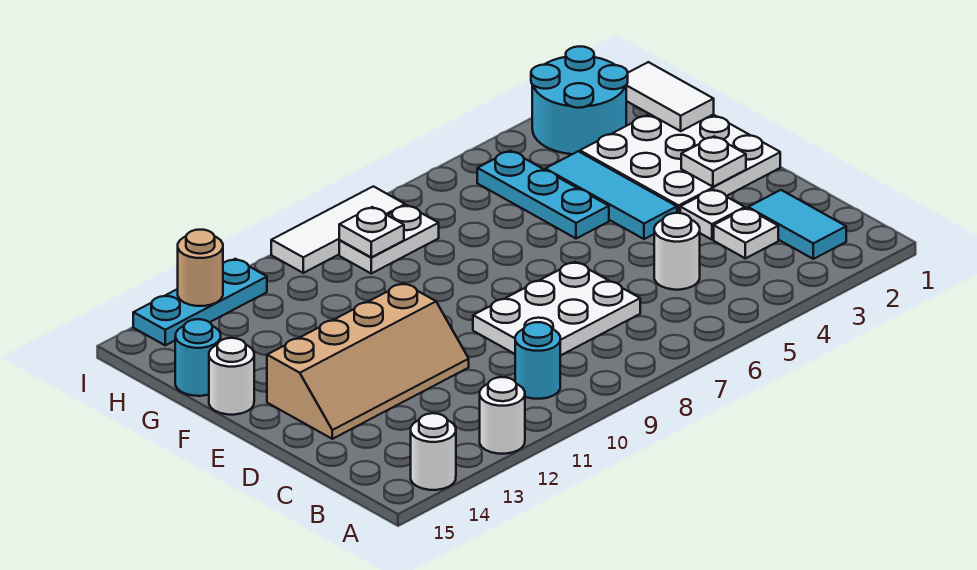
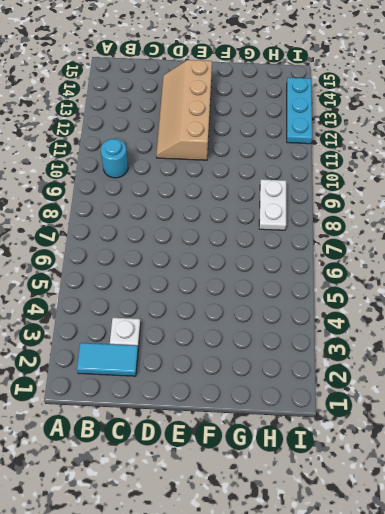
none -> white 1x1 round brick [480,377,525,454]
none -> white 1x1 round brick [411,413,456,490]
none -> white 1x1 round brick [654,213,700,290]

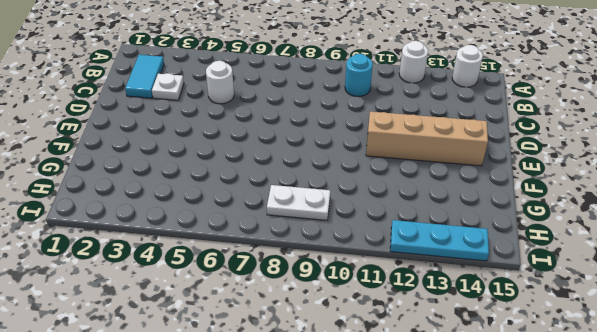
none -> white 2x3 plate [473,262,640,356]
none -> white 1x1 plate [680,189,745,240]
none -> white 3x3 plate [580,114,780,213]

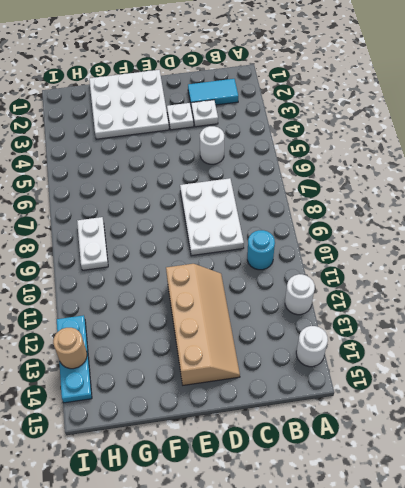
none -> cyan 1x3 tile [545,151,677,239]
none -> cyan 1x3 plate [477,151,609,239]
none -> white 1x1 round brick [209,338,254,415]

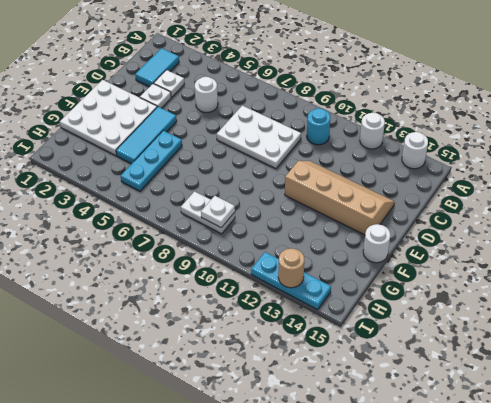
none -> cyan 1x1 round brick [175,319,221,396]
none -> cyan 2x2 round brick [531,46,628,154]
none -> white 1x3 tile [271,186,405,273]

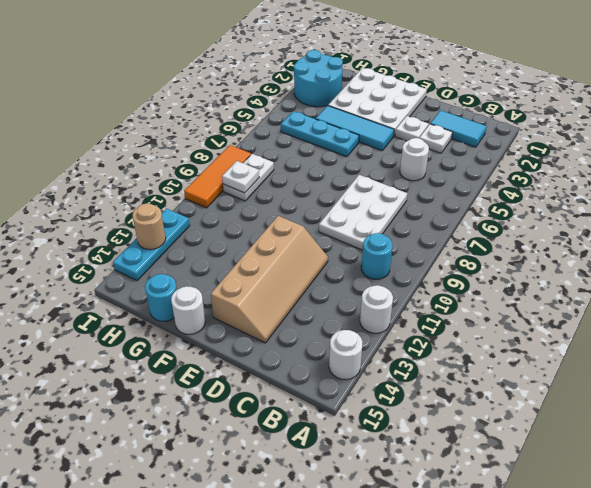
orange 1x3 tile [184,145,251,208] -> white 1x3 tile [271,186,405,273]
none -> white 1x1 plate [681,136,746,187]
none -> white 1x2 tile [626,62,714,131]

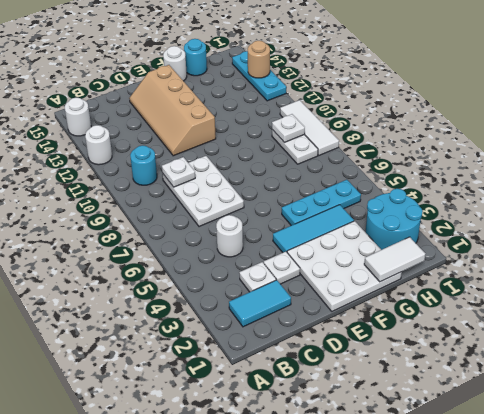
white 1x1 plate [162,157,195,187] -> white 1x1 plate moved to [681,136,746,187]

